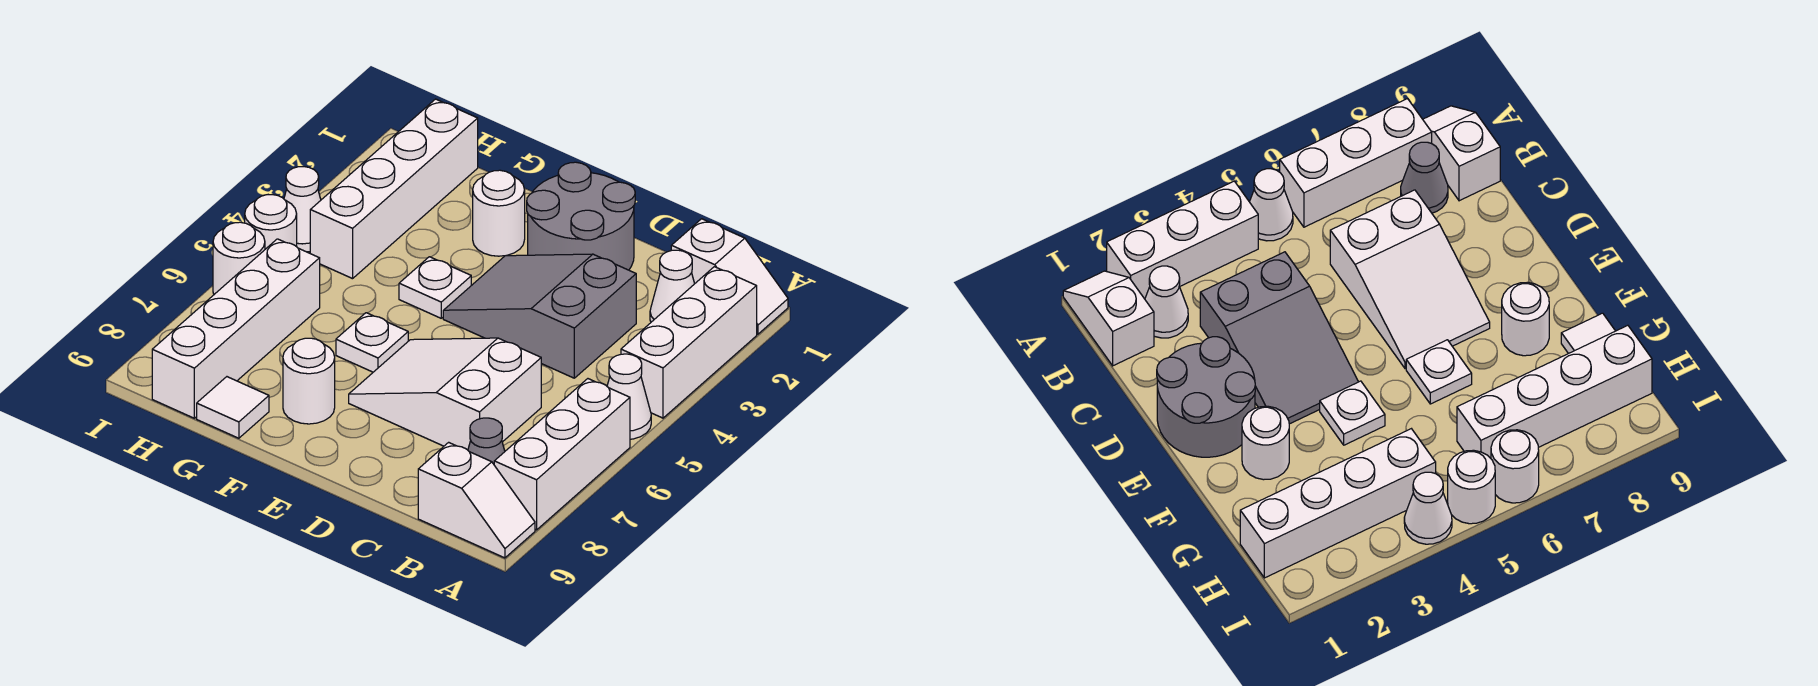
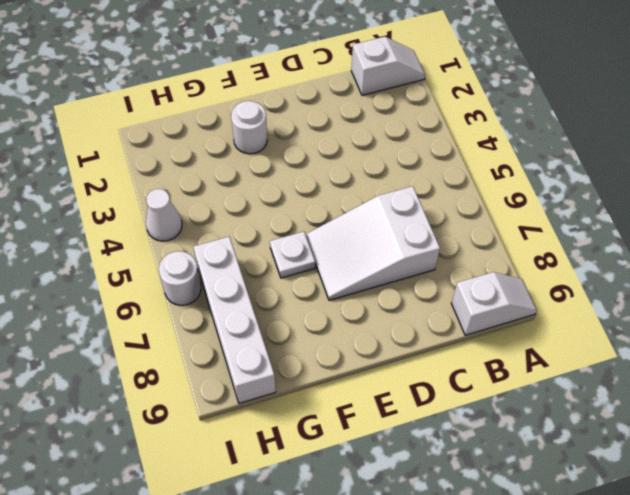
none -> white 1x3 brick [621,267,757,418]
none -> white 1x1 cone [607,354,651,439]
none -> white 1x3 brick [494,379,630,530]

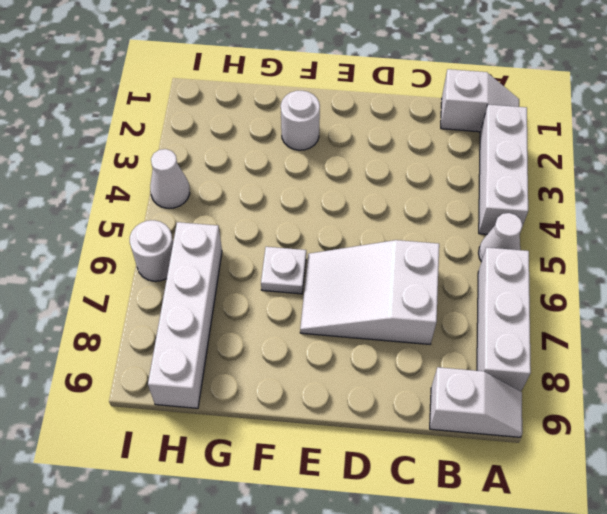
none -> white 1x1 cone [650,250,695,322]
none -> grey 1x1 cone [468,418,505,464]
none -> grey 2x3 slope [443,254,636,378]

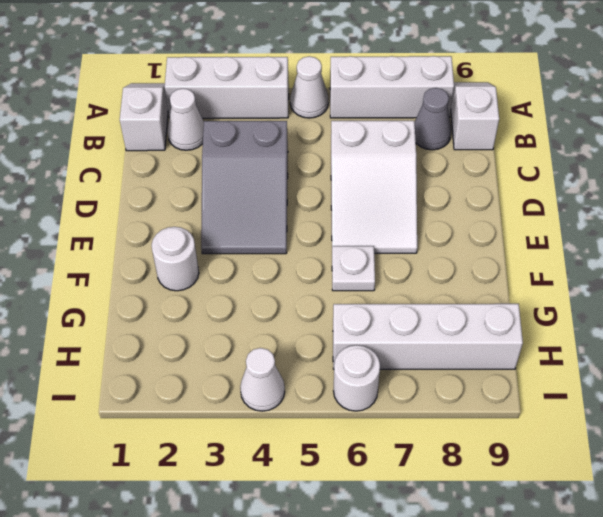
none -> grey 2x2 round brick [527,162,635,270]
none -> white 1x1 plate [399,257,471,318]
none -> white 1x1 round brick [283,338,335,424]

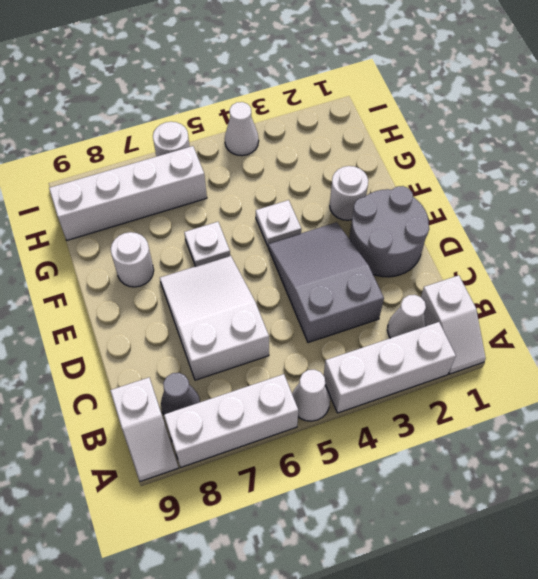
none -> white 1x1 tile [197,377,269,438]
none -> white 1x4 brick [310,99,478,279]
none -> white 1x1 round brick [245,195,297,249]

